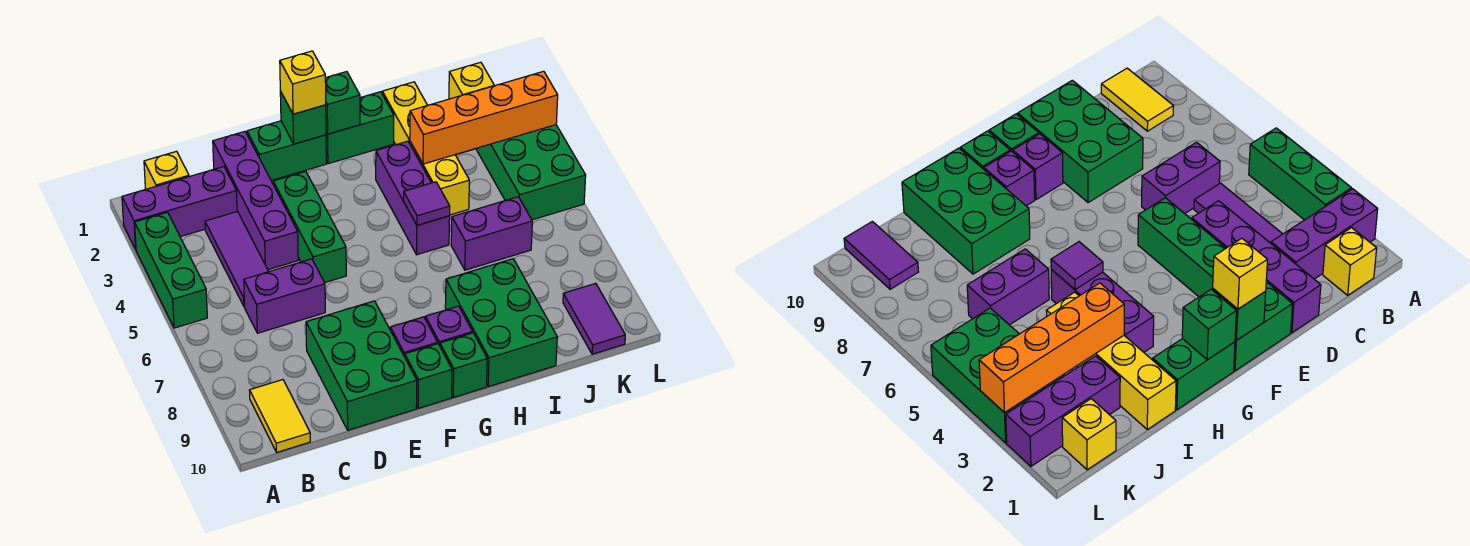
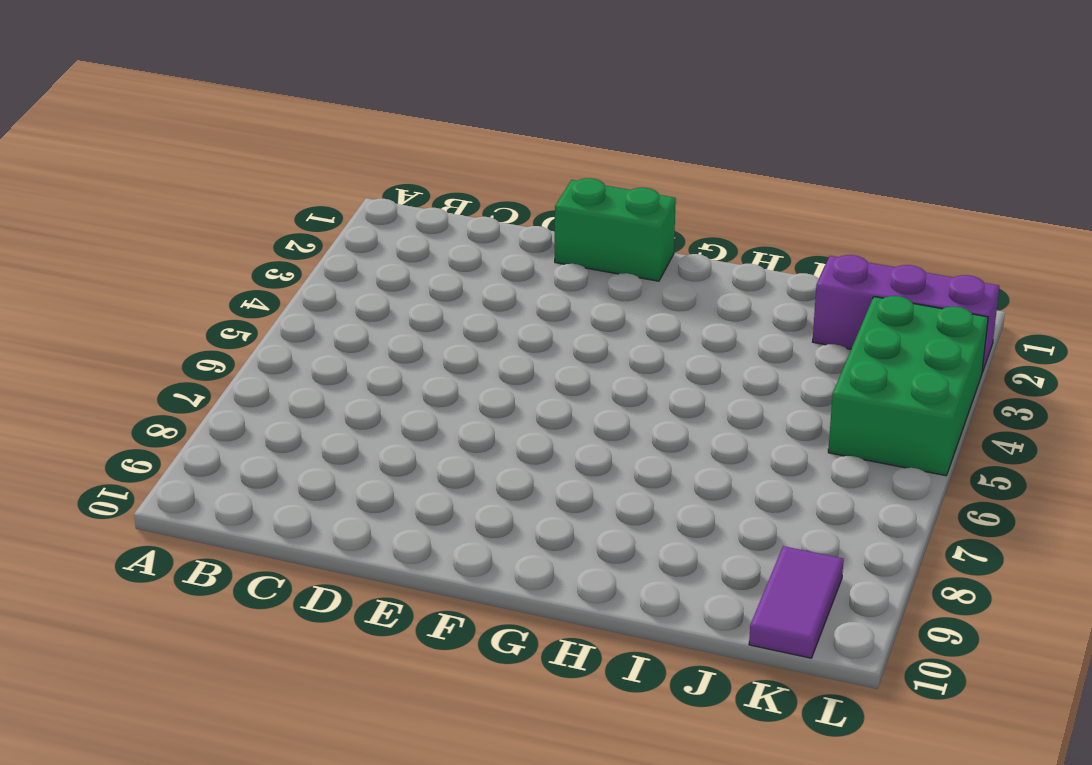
none -> purple 1x3 brick [122,167,237,249]
none -> green 1x3 brick [135,212,207,328]
none -> yellow 1x1 brick [144,151,189,189]

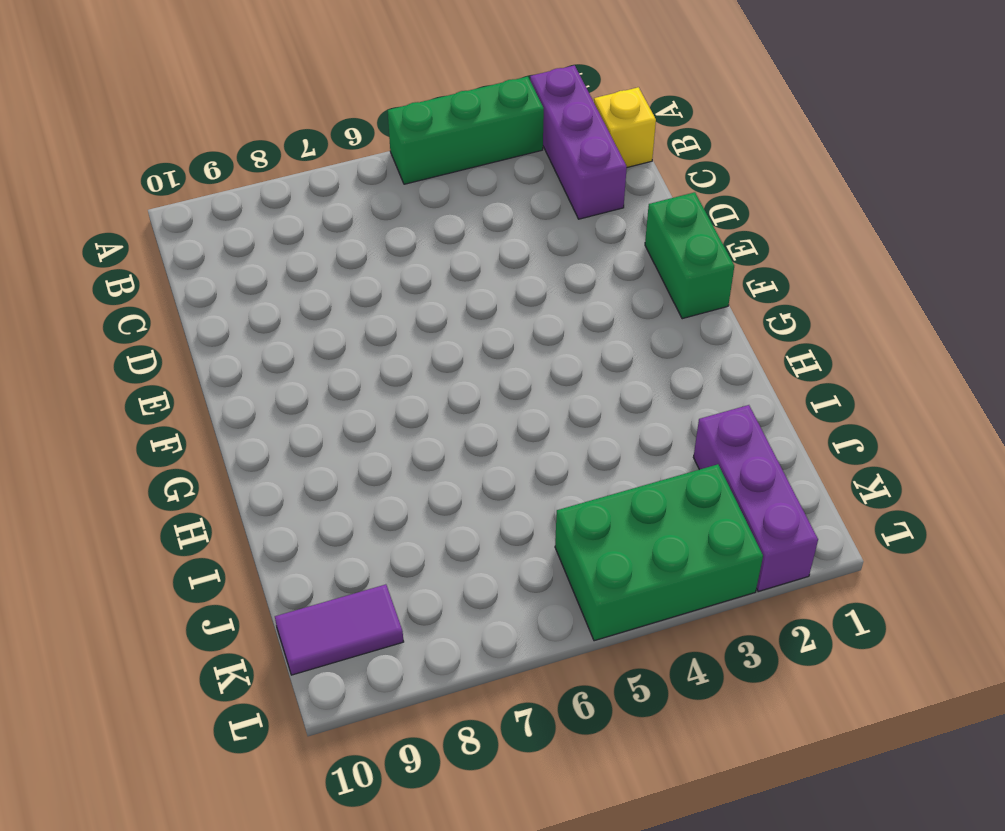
none -> yellow 1x2 tile [250,380,310,452]
none -> purple 1x3 tile [205,212,269,307]
none -> purple 1x2 brick [244,259,325,333]

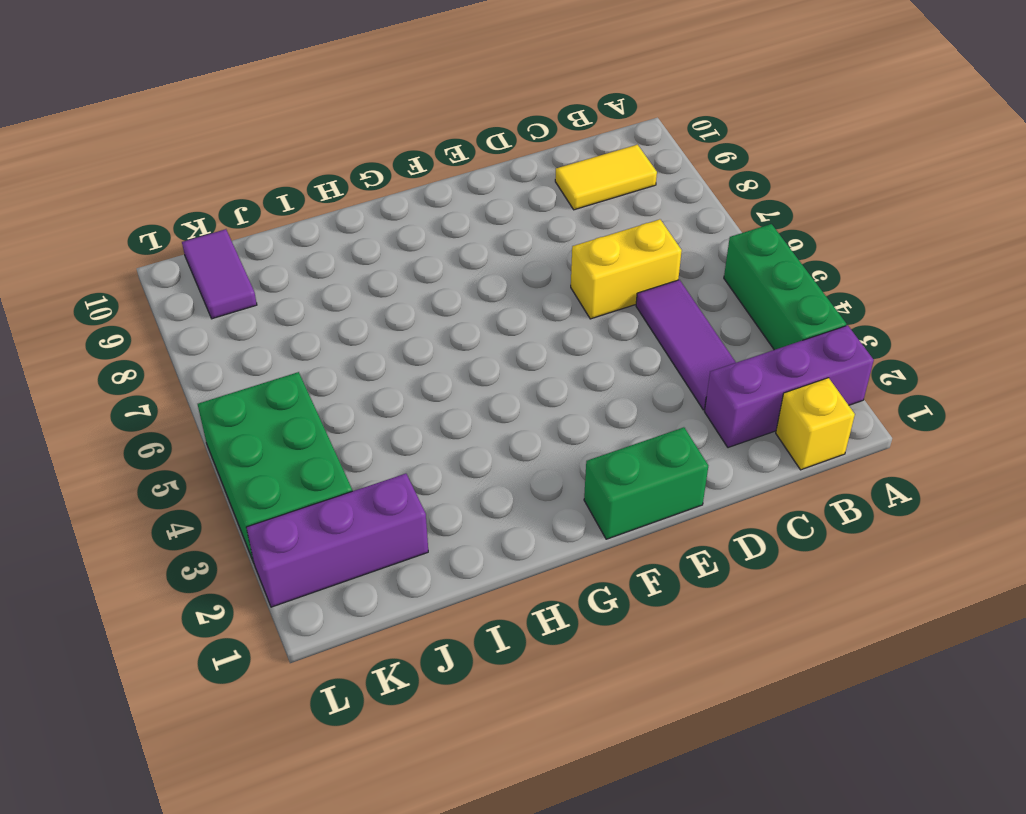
yellow 1x2 tile [555,145,657,210] -> yellow 1x2 tile turned to [250,380,310,452]
yellow 1x2 brick [571,219,682,319] -> purple 1x2 brick [244,259,325,333]
none -> purple 1x4 brick [213,131,298,270]
none -> green 2x3 brick [306,301,417,430]
none -> green 1x3 brick [273,171,346,283]

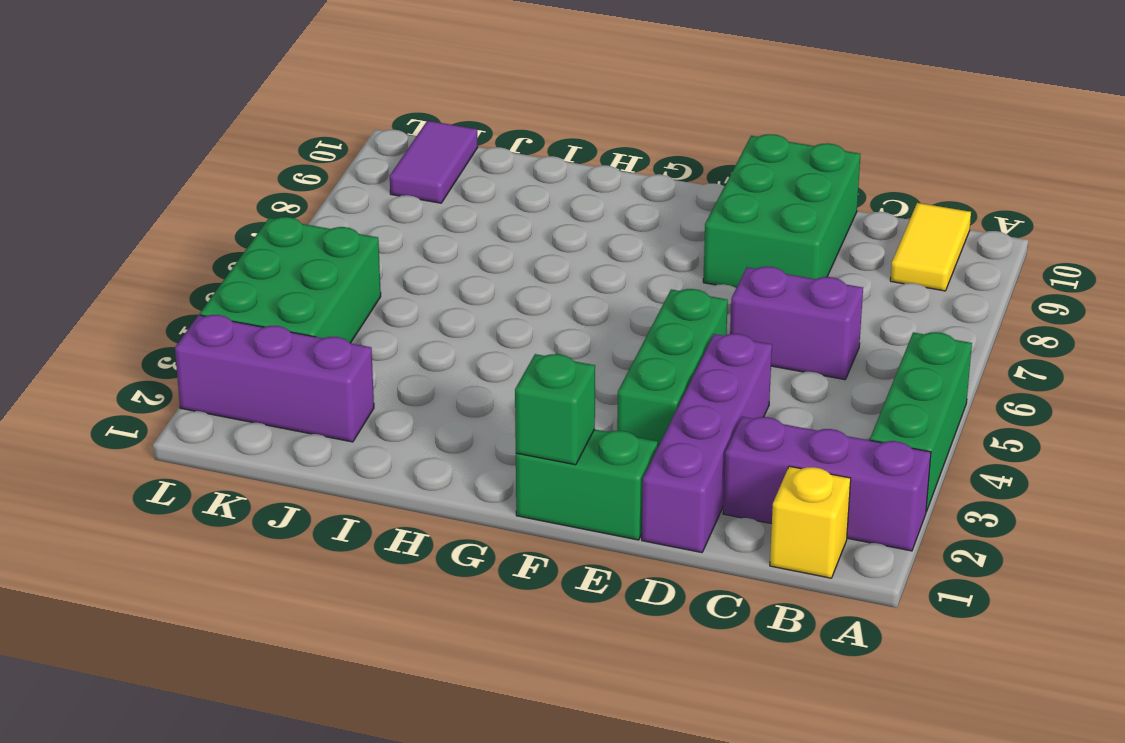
none -> purple 1x3 tile [205,212,269,307]
none -> purple 1x1 brick [390,317,438,357]
none -> green 1x1 brick [405,344,452,408]

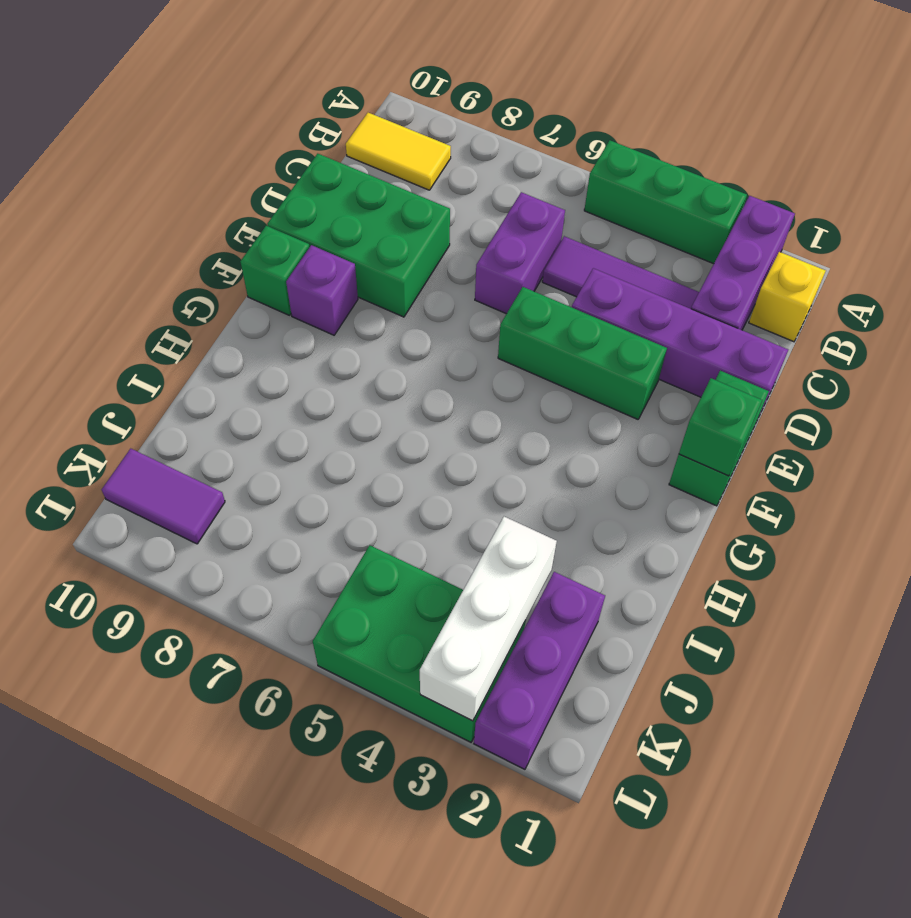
white 1x3 brick [420,517,557,721] -> orange 1x4 brick [410,71,558,164]
none -> green 1x2 brick [326,92,394,164]
none -> purple 1x1 brick [425,306,473,346]
none -> green 1x1 brick [440,333,487,397]

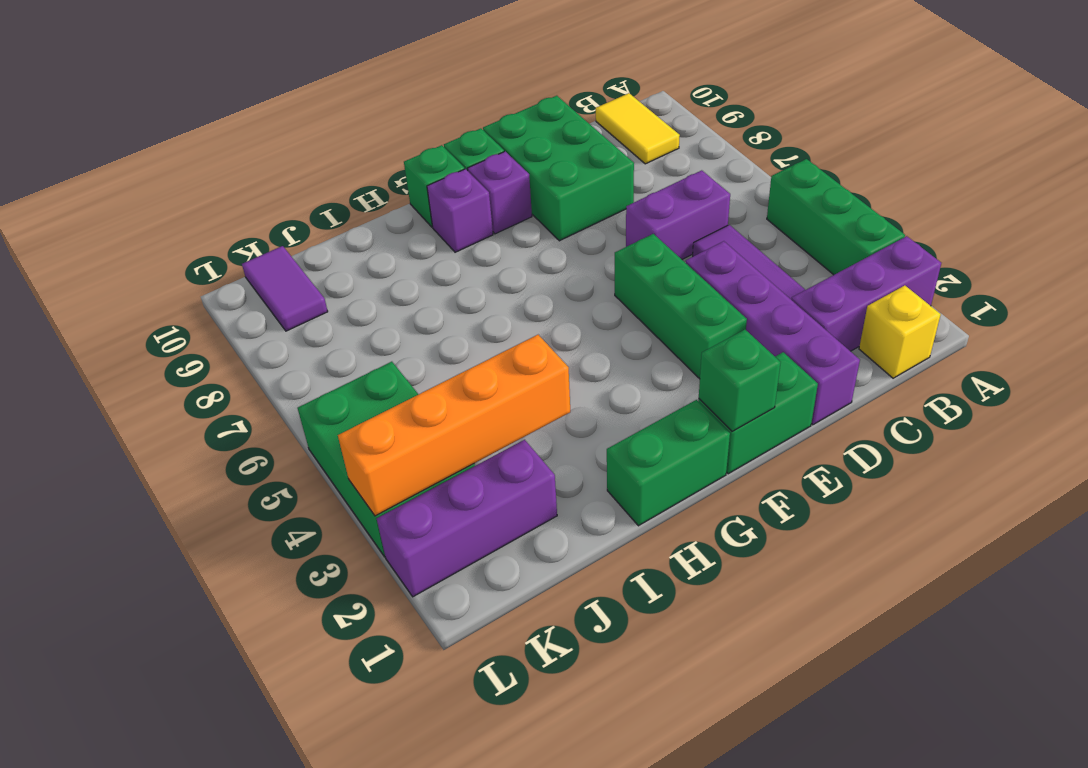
none -> purple 1x3 brick [376,141,450,255]
none -> green 2x3 brick [445,259,557,387]
none -> yellow 1x4 brick [382,82,469,215]

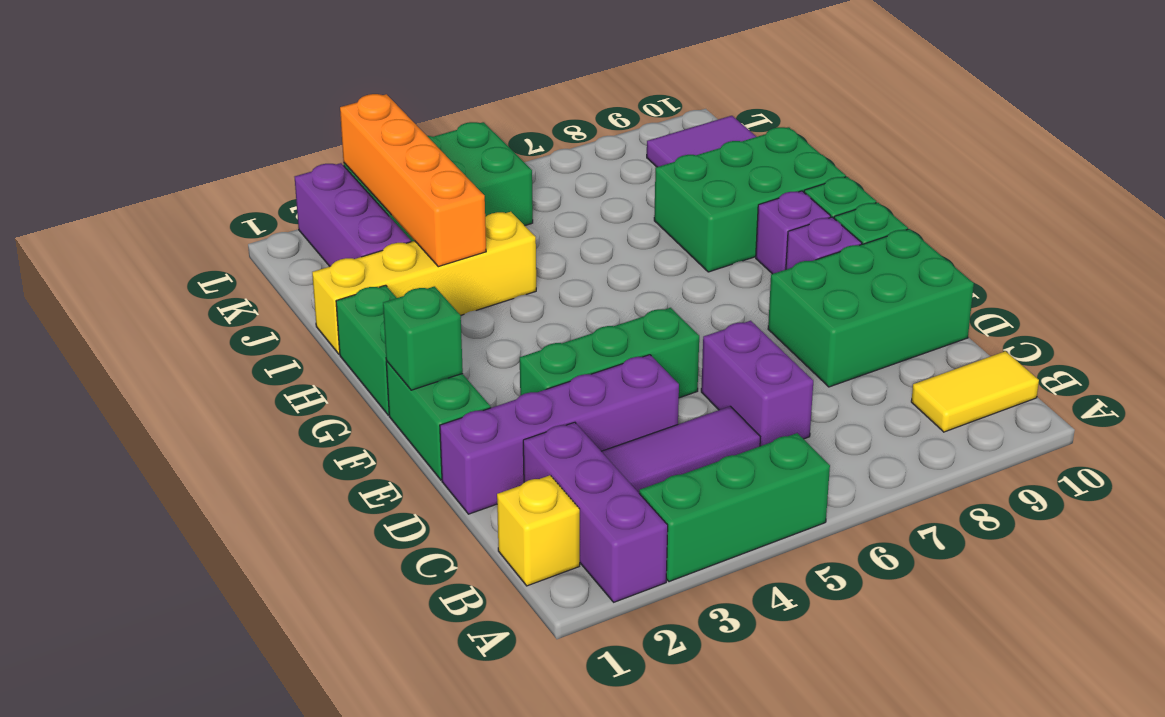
none -> purple 1x3 brick [376,141,450,255]
none -> purple 1x2 brick [451,197,532,270]
none -> yellow 1x1 brick [449,62,494,99]

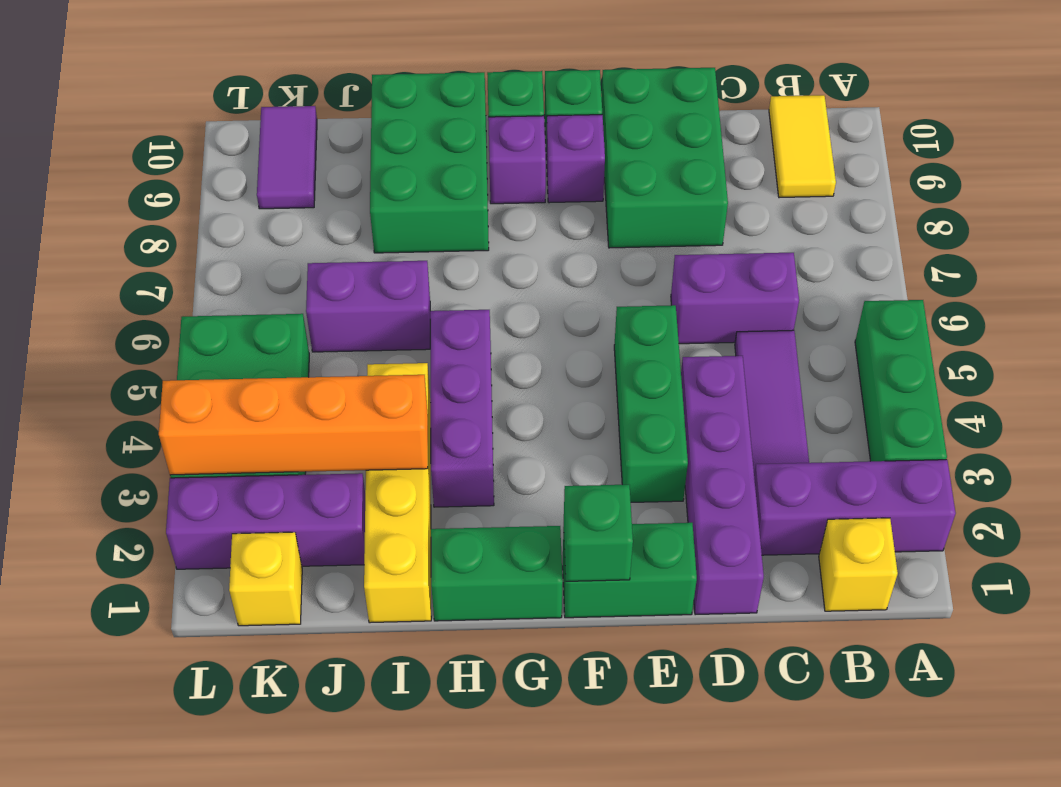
none -> green 1x1 brick [325,72,360,134]
none -> purple 1x1 tile [404,182,450,225]
none -> yellow 1x1 brick [280,51,326,114]

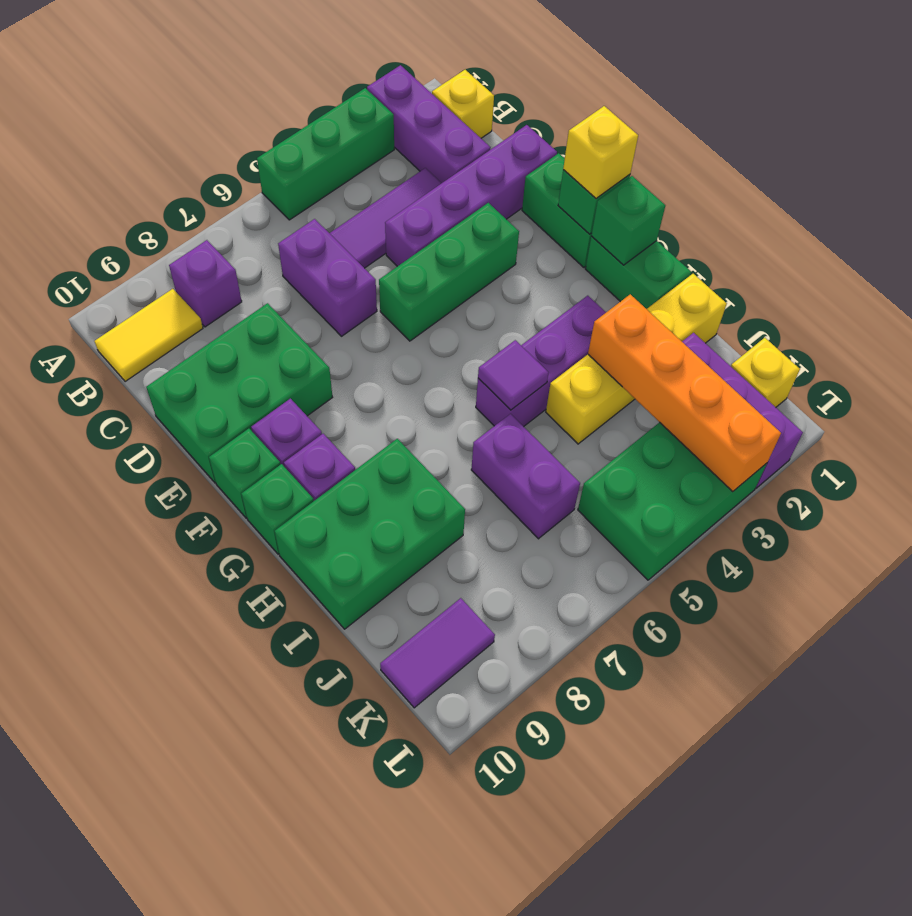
purple 1x1 brick [169,240,242,327] -> none

